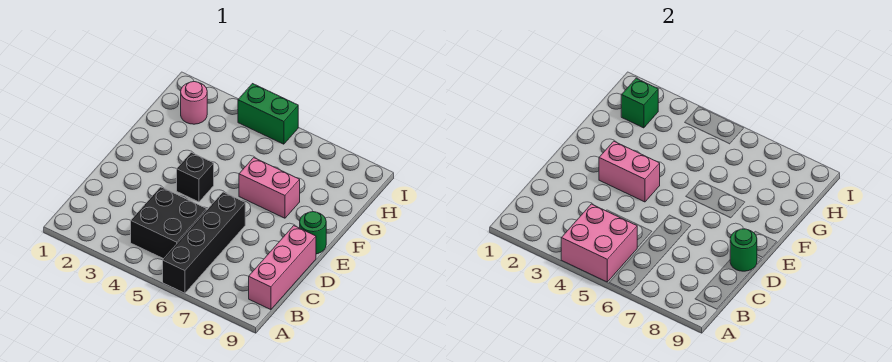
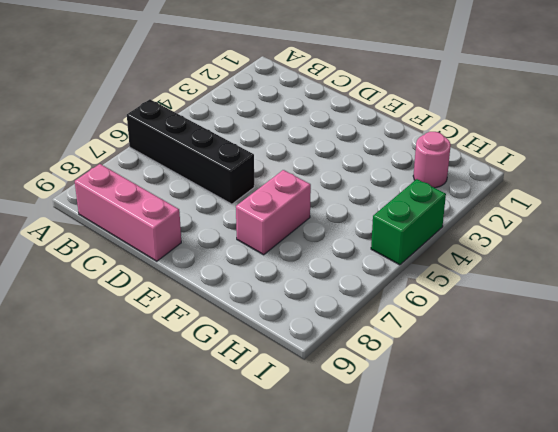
none -> black 2x2 brick [131,187,207,259]
none -> black 1x1 brick [177,152,214,202]
none -> green 1x1 round brick [300,212,326,254]

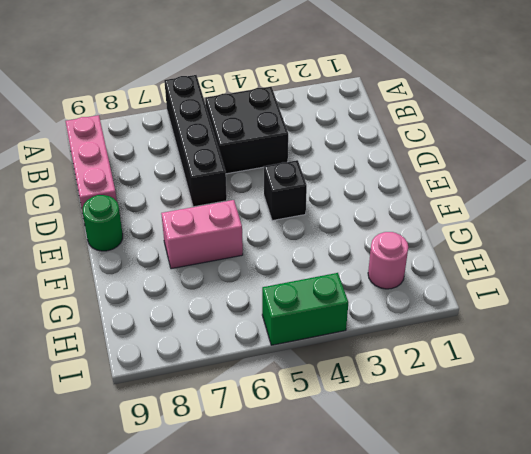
none -> pink 2x2 brick [561,204,637,282]
none -> green 1x1 round brick [730,229,757,271]
none -> pink 1x2 brick [599,141,660,202]

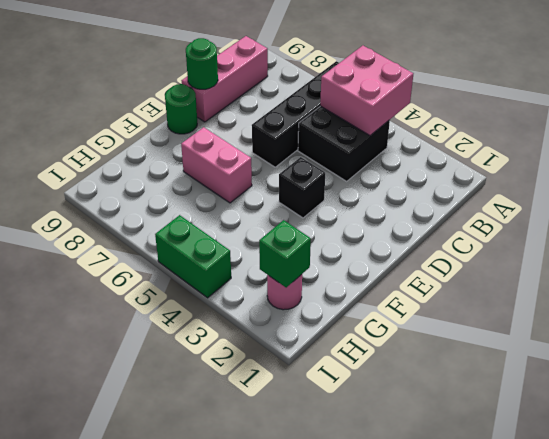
none -> pink 1x2 brick [599,141,660,202]

